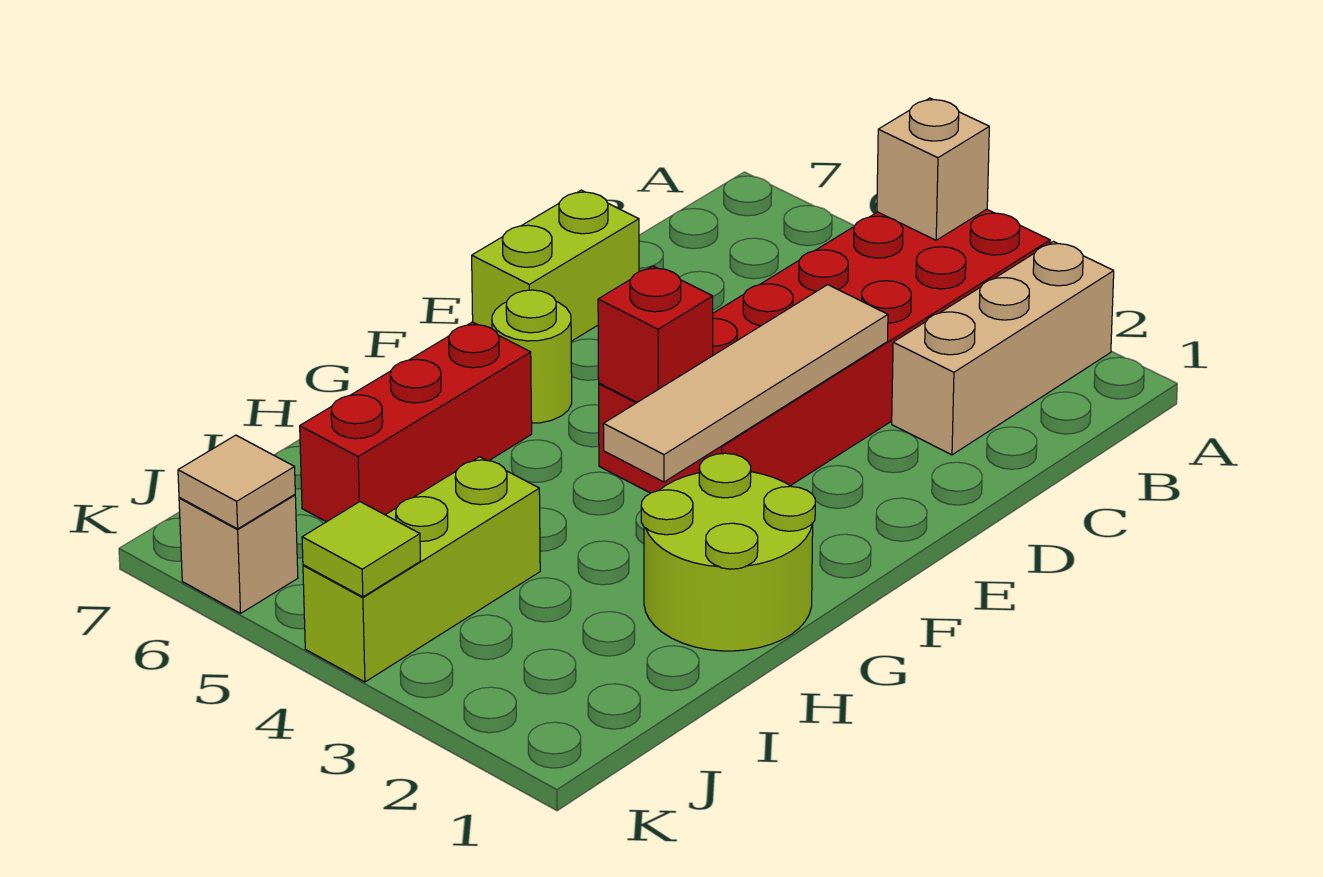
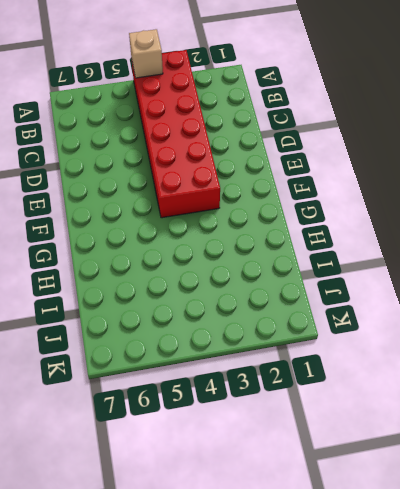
none -> tan 1x3 brick [892,241,1114,455]
none -> lime 1x2 brick [472,190,639,341]
none -> lime 1x1 round brick [492,290,572,423]

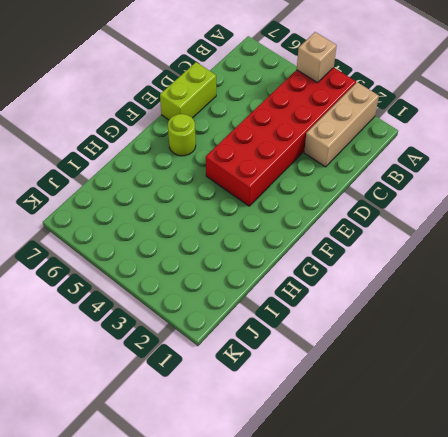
none -> lime 2x2 round brick [641,453,815,651]
none -> red 1x3 brick [300,322,532,522]
none -> lime 1x3 brick [303,457,540,682]

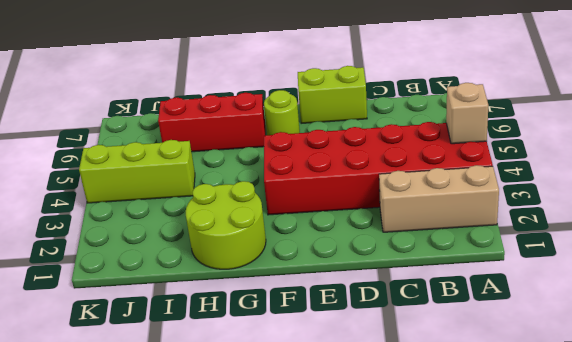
none -> tan 1x1 brick [179,495,298,613]
none -> tan 1x4 tile [603,285,888,482]
none -> red 1x1 brick [598,266,713,402]

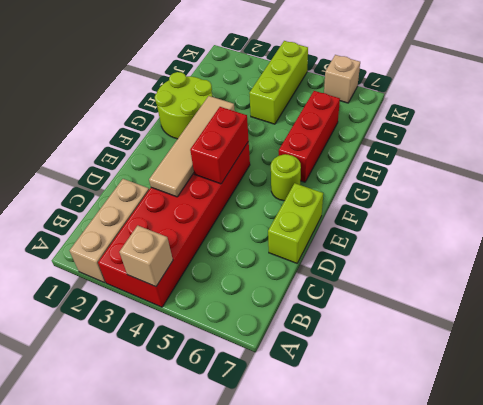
red 1x2 brick [190,107,249,184] -> red 1x1 brick [598,266,713,402]
none -> lime 1x1 tile [302,502,421,597]
none -> tan 1x1 tile [178,435,295,529]

